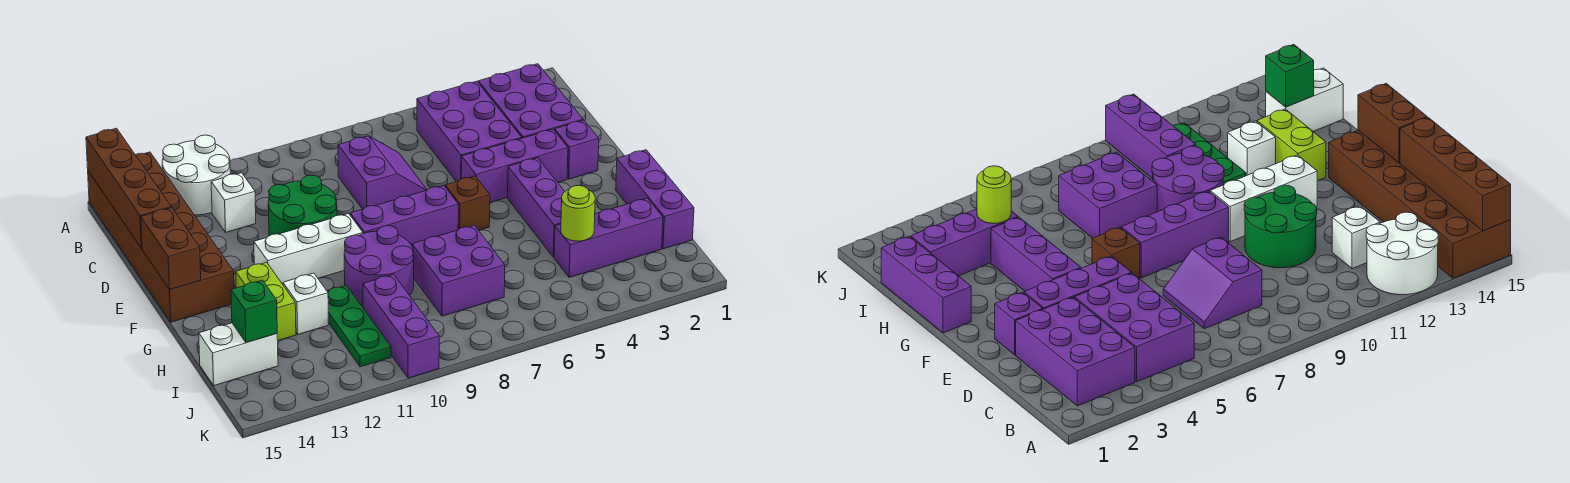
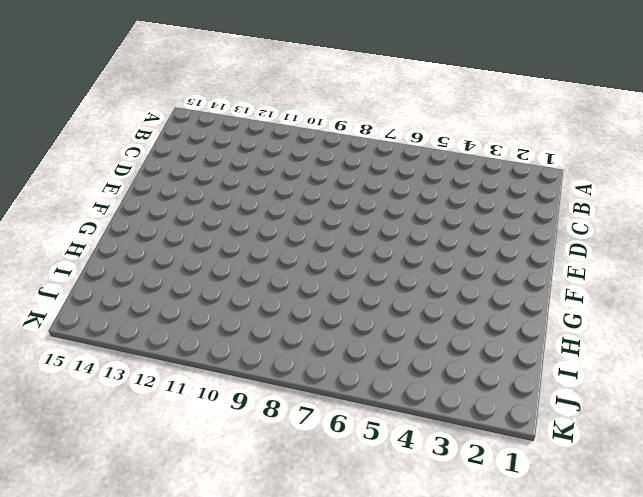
none -> white 2x2 round brick [162,135,230,215]
none -> brown 2x6 brick [88,152,234,322]
none -> purple 2x3 brick [478,64,583,138]

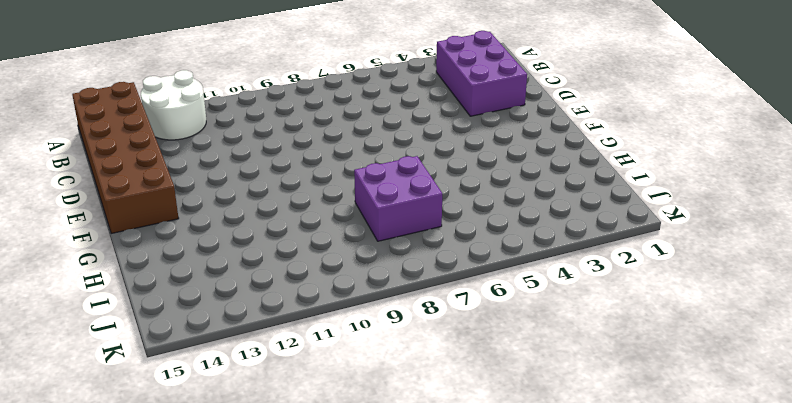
none -> purple 2x3 brick [417,81,522,182]
none -> purple 2x2 slope [338,136,427,209]
none -> white 1x1 brick [211,173,256,232]

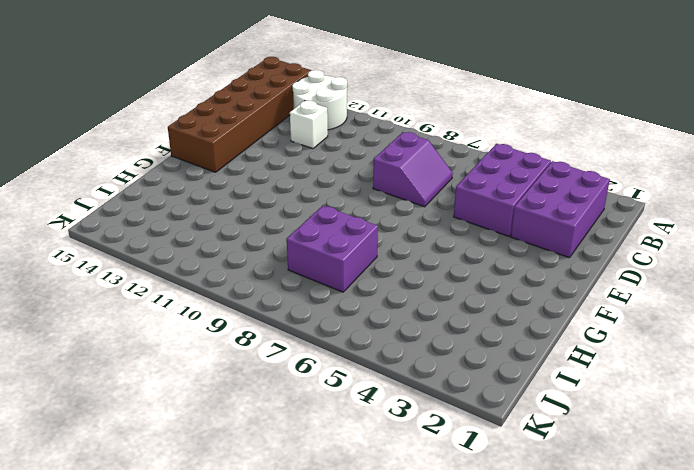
none -> green 2x2 round brick [268,175,337,236]
none -> purple 1x1 brick [555,120,599,179]
none -> purple 1x3 brick [461,129,568,202]

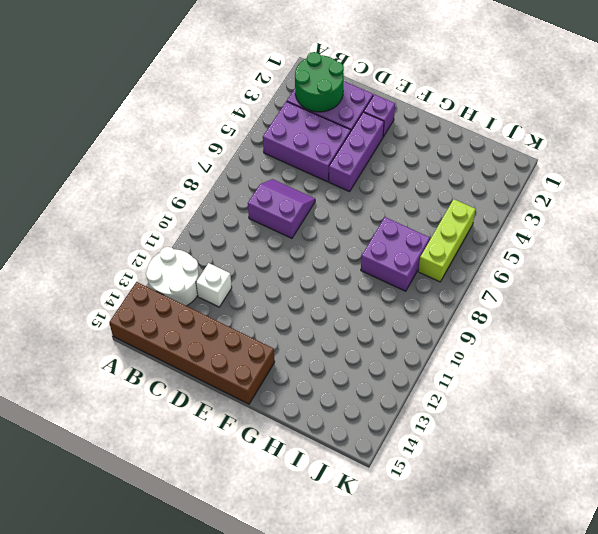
green 2x2 round brick [295,52,344,112] -> green 2x2 round brick moved to [268,175,337,236]
lime 1x3 brick [418,199,476,282] -> none
none -> purple 1x3 brick [508,158,565,257]
none -> brown 1x1 brick [445,176,490,230]
none -> purple 1x3 brick [350,185,458,246]

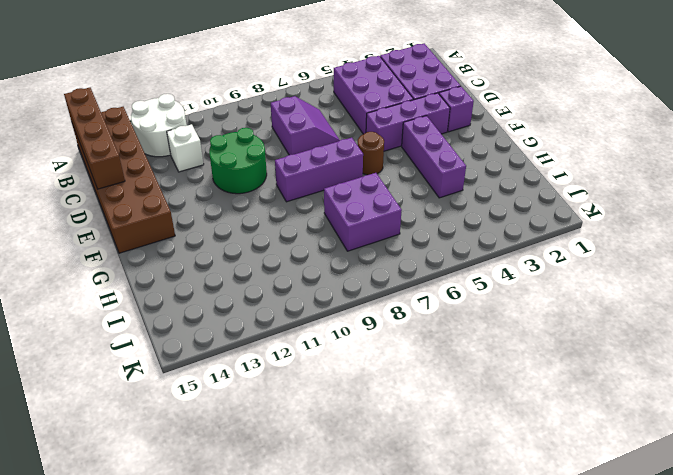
brown 1x1 round brick [358,132,384,175] -> brown 1x1 brick [445,176,490,230]
none -> white 1x3 brick [254,213,363,284]
none -> purple 1x3 brick [616,150,694,249]
none -> purple 2x2 round brick [344,226,414,305]

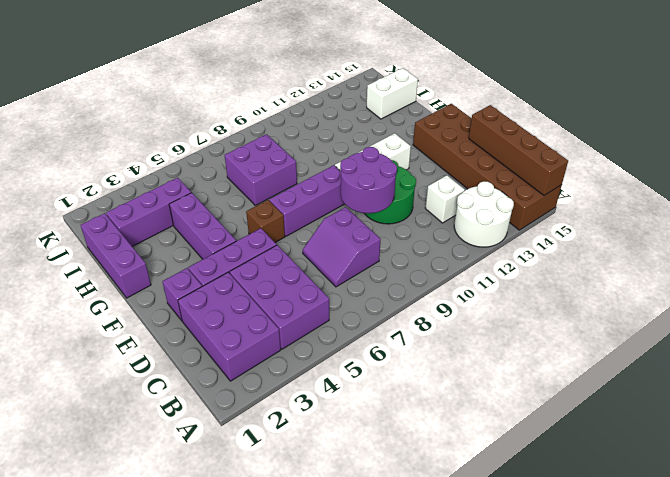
purple 2x2 round brick [340,147,397,213] -> purple 2x2 round brick moved to [344,226,414,305]
none -> lime 1x2 brick [236,262,296,340]
none -> green 1x3 plate [327,285,391,367]
none -> white 1x1 brick [283,273,328,334]

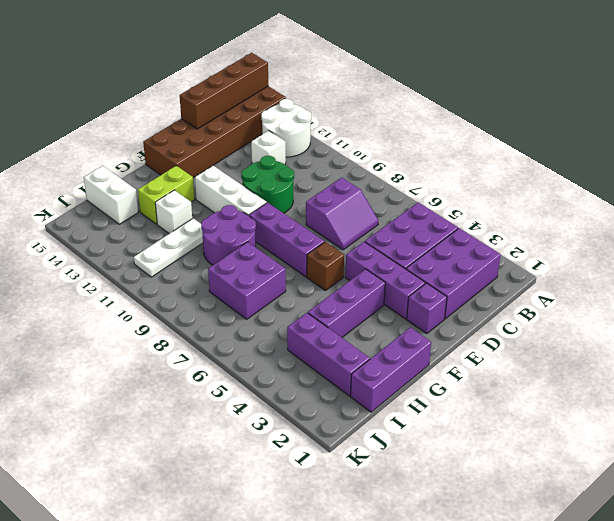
white 1x3 plate [134,218,203,277] -> green 1x3 plate [327,285,391,367]
none -> purple 1x3 brick [363,274,439,378]
none -> brown 1x2 brick [141,208,201,290]
none -> lime 1x1 round brick [561,185,595,241]

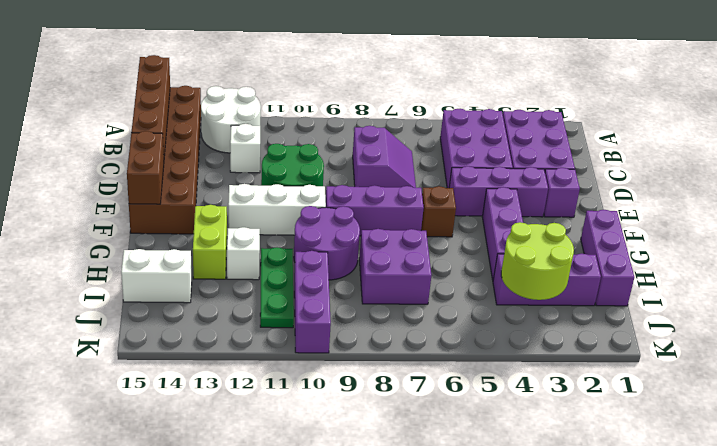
lime 2x2 round brick [501,222,574,300] -> lime 1x1 round brick [561,185,595,241]
none -> green 1x1 brick [231,280,277,343]

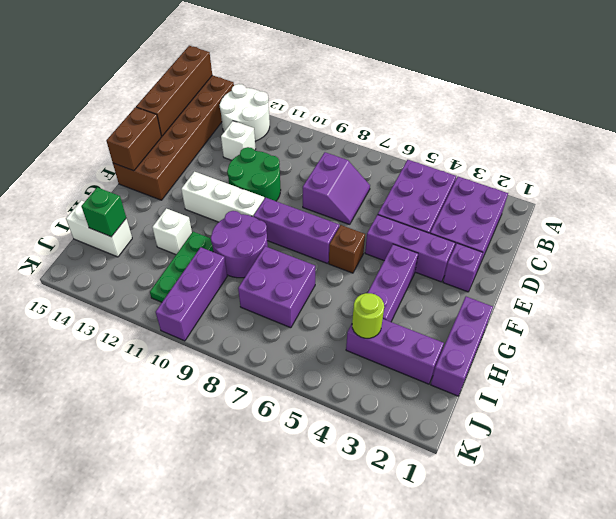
none -> lime 1x2 brick [236,262,296,340]

